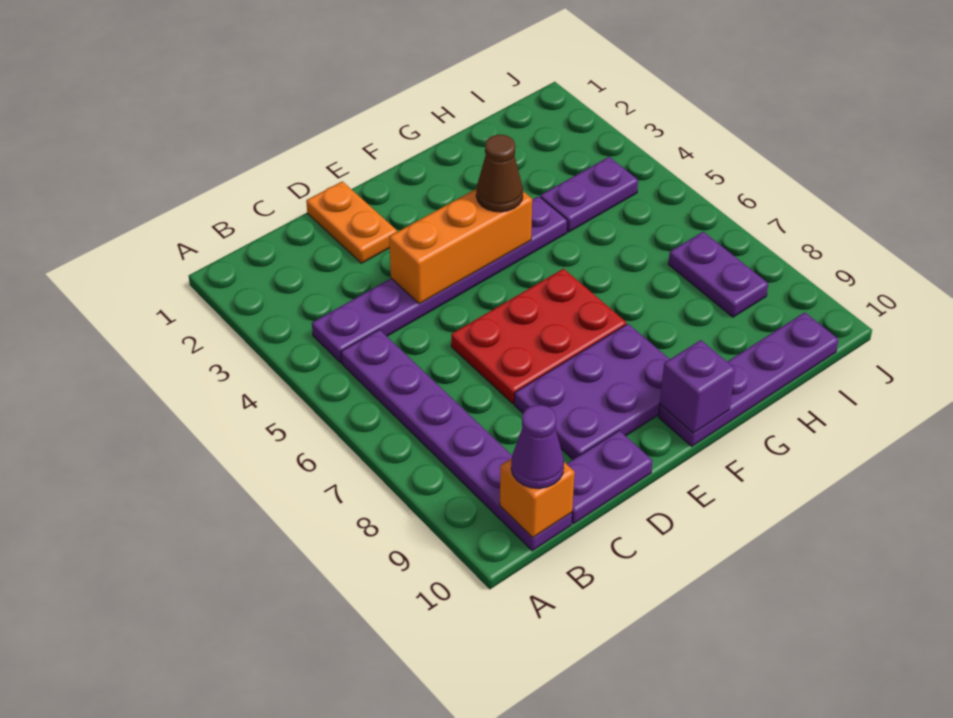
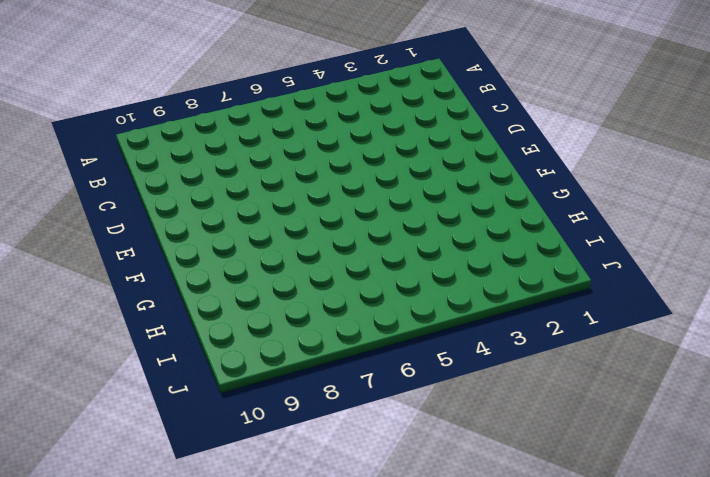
none -> purple 1x6 plate [312,196,567,363]
none -> purple 1x6 plate [341,329,572,551]
none -> purple 1x2 plate [567,430,653,524]

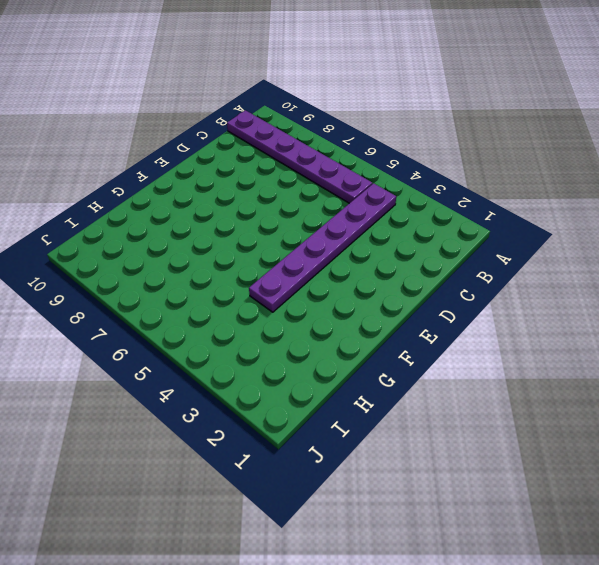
none -> purple 1x2 plate [567,430,653,524]
none -> orange 1x2 plate [306,181,397,263]
none -> red 2x3 plate [451,269,626,404]

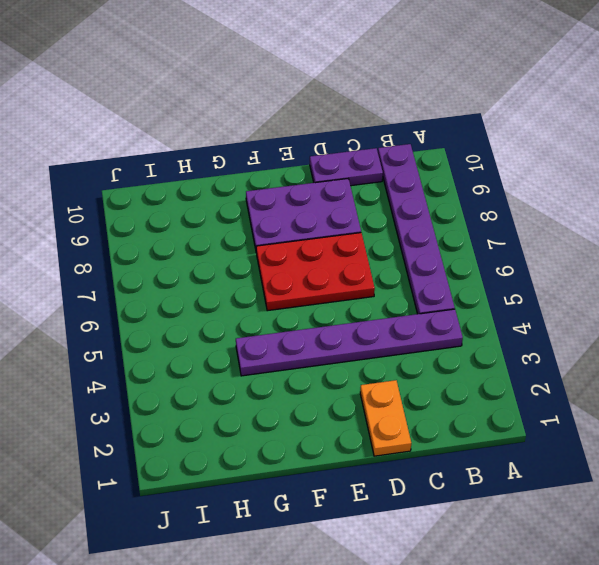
none -> purple 1x4 plate [659,312,839,446]
none -> purple 1x2 plate [540,157,638,232]
none -> purple 1x2 plate [668,232,768,317]

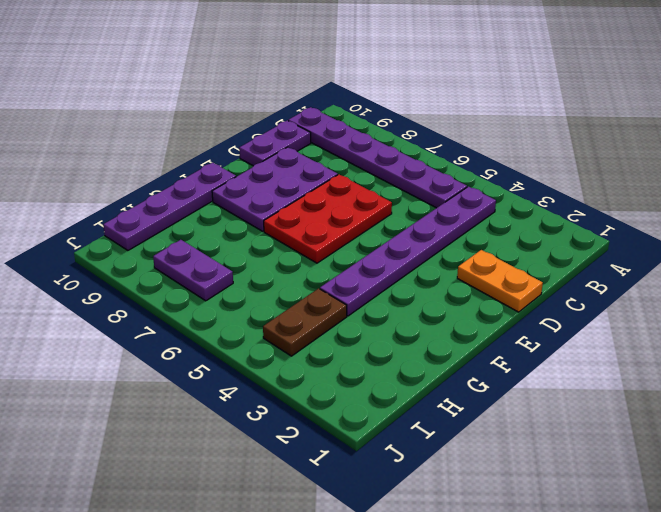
brown 1x2 plate [263,288,347,356] -> purple 1x2 plate [540,157,638,232]
none -> orange 1x1 brick [500,458,575,538]
none -> orange 1x3 brick [389,189,532,304]
none -> purple 1x1 brick [660,340,735,433]

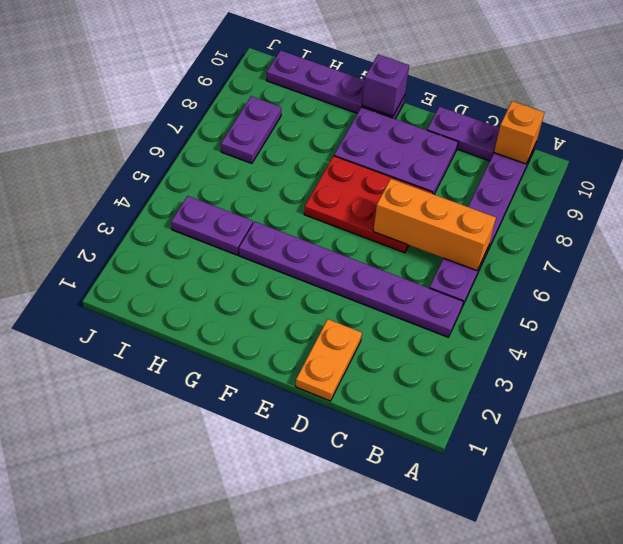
orange 1x3 brick [373,179,496,271] -> orange 1x3 brick moved to [389,189,532,304]
none -> purple 1x1 cone [511,405,564,489]
none -> brown 1x1 cone [476,135,523,212]

